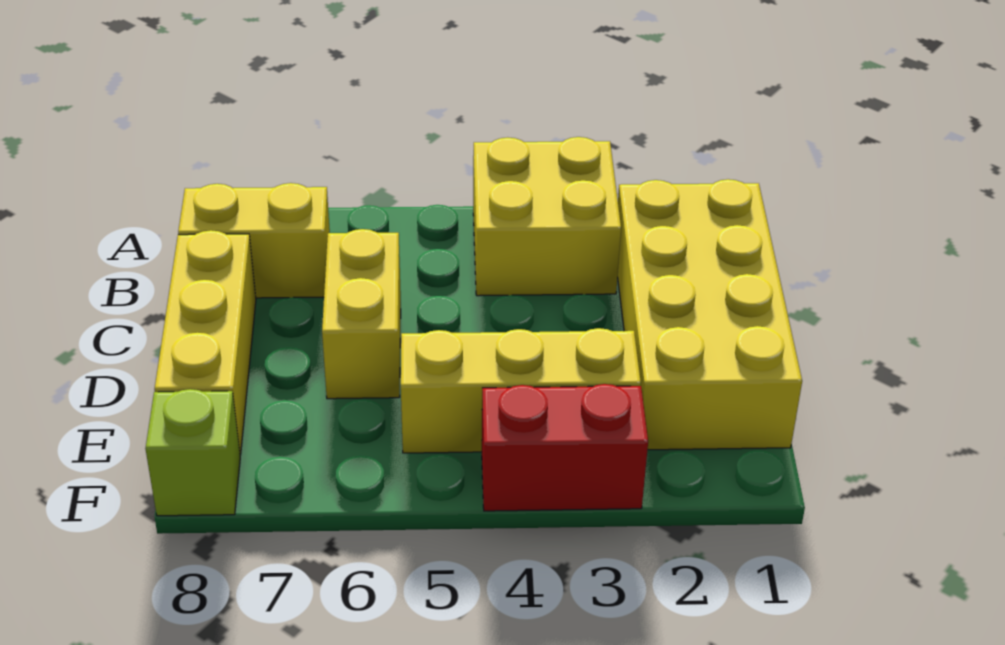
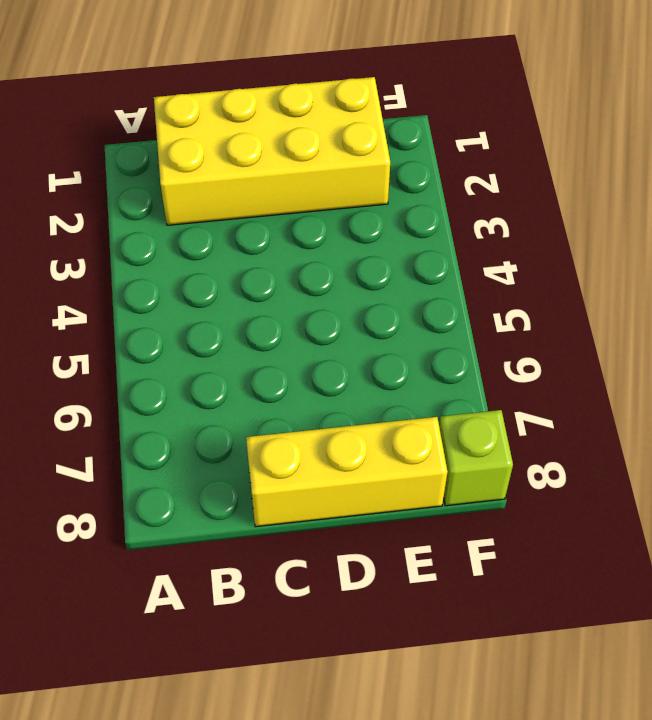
none -> yellow 2x2 brick [473,137,621,296]
none -> yellow 1x2 brick [178,183,330,298]

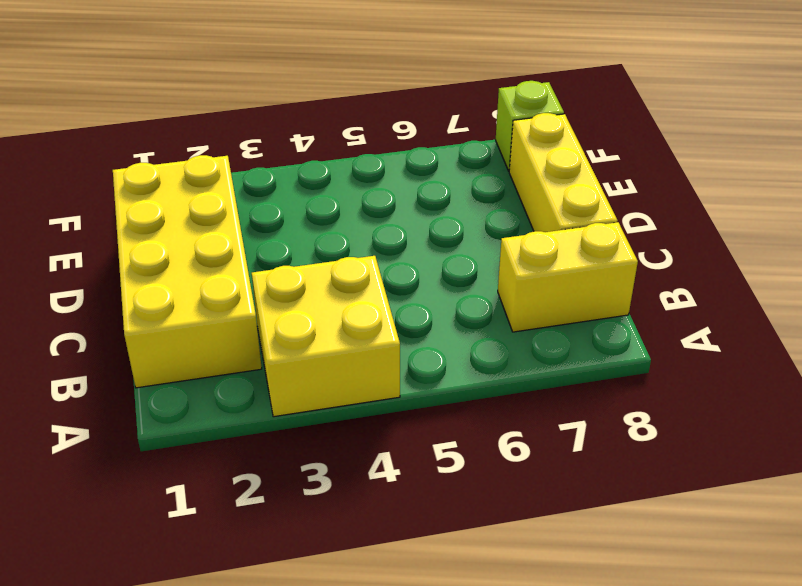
none -> yellow 1x2 brick [322,229,401,399]
none -> yellow 1x3 brick [401,328,641,453]

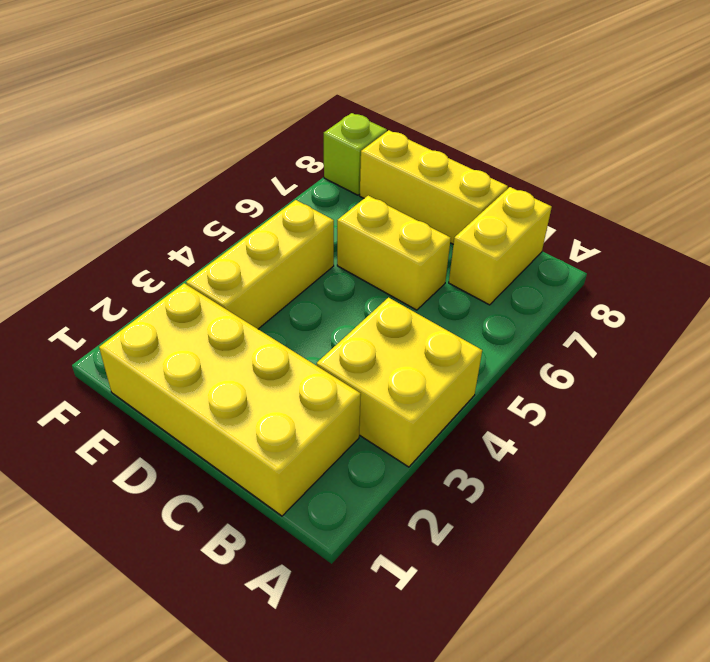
none -> red 1x2 brick [482,384,648,511]

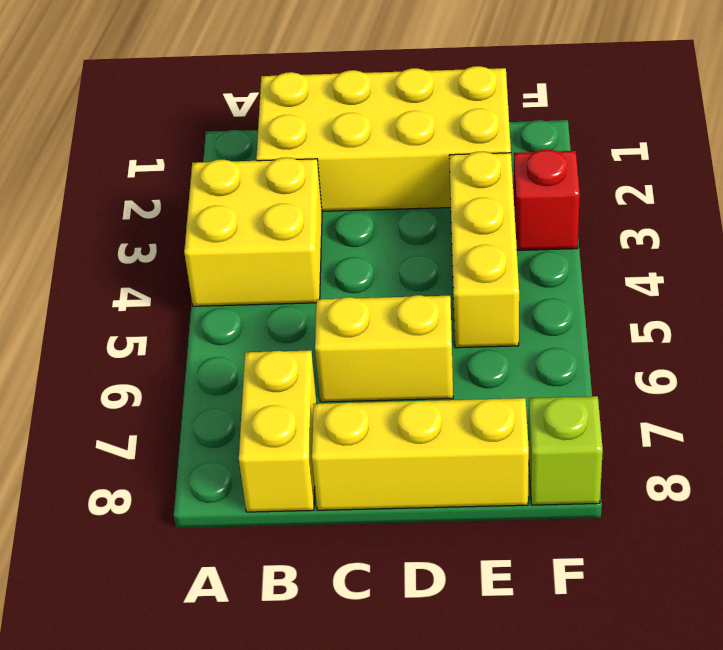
red 1x1 brick [514,149,580,250] -> red 1x2 brick [482,384,648,511]

